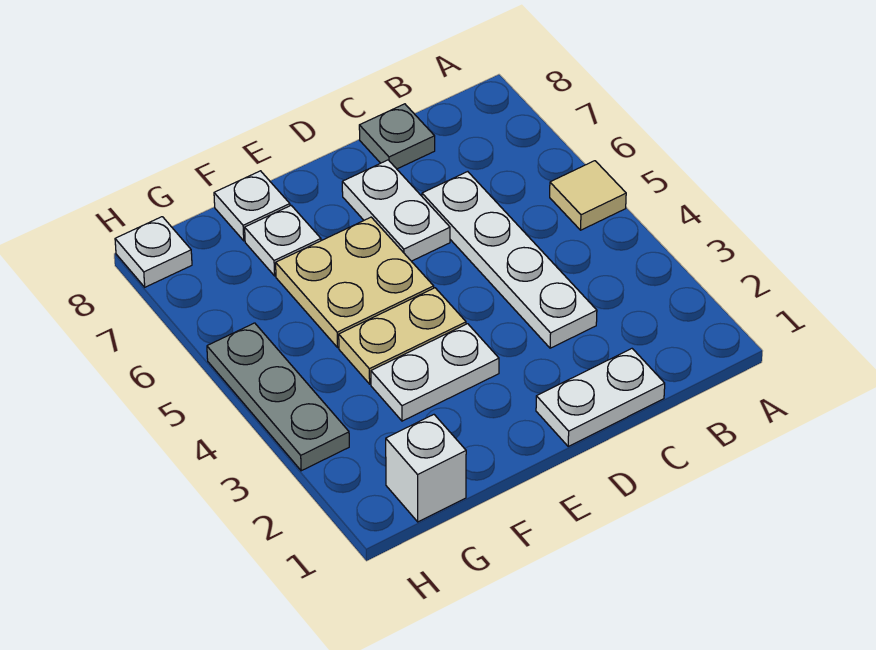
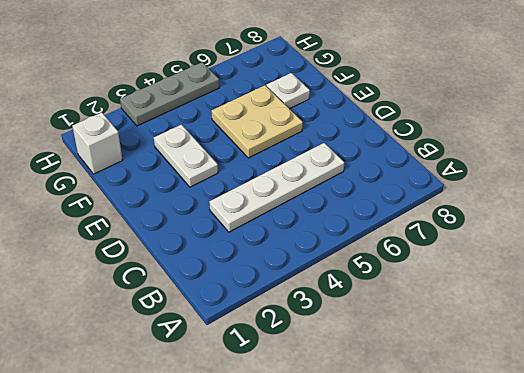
none -> tan 1x1 tile [550,161,626,230]
none -> white 1x2 plate [536,349,665,446]
none -> grey 1x1 plate [359,104,435,169]

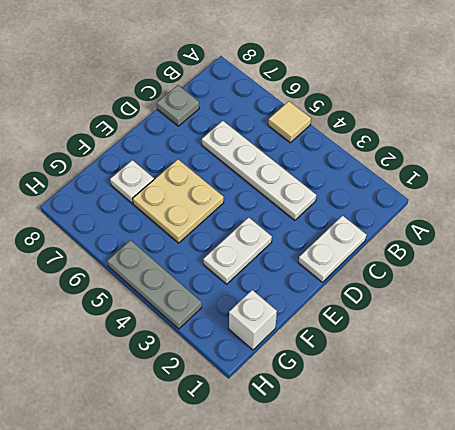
none -> white 1x2 plate [342,160,450,261]
none -> tan 1x2 plate [339,288,466,384]
none -> white 1x1 plate [214,171,290,241]

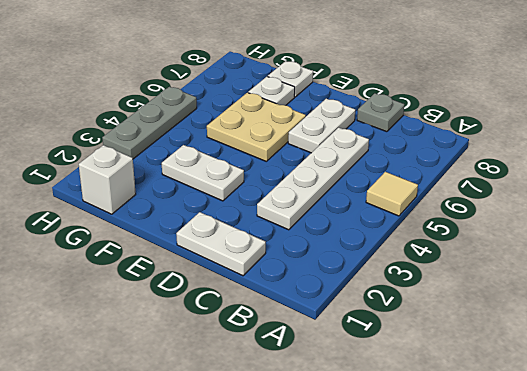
none -> tan 1x2 plate [339,288,466,384]
none -> white 1x1 plate [115,217,192,287]

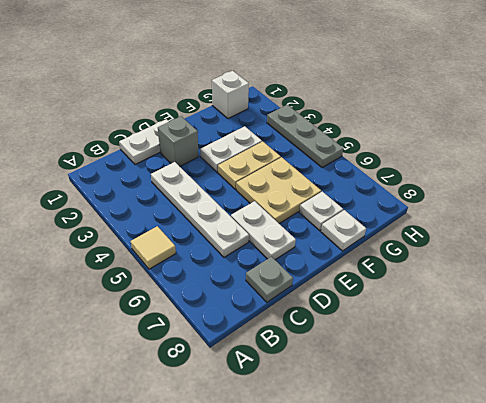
grey 1x1 brick [158,116,199,166] -> none
none -> white 1x1 plate [115,217,192,287]

